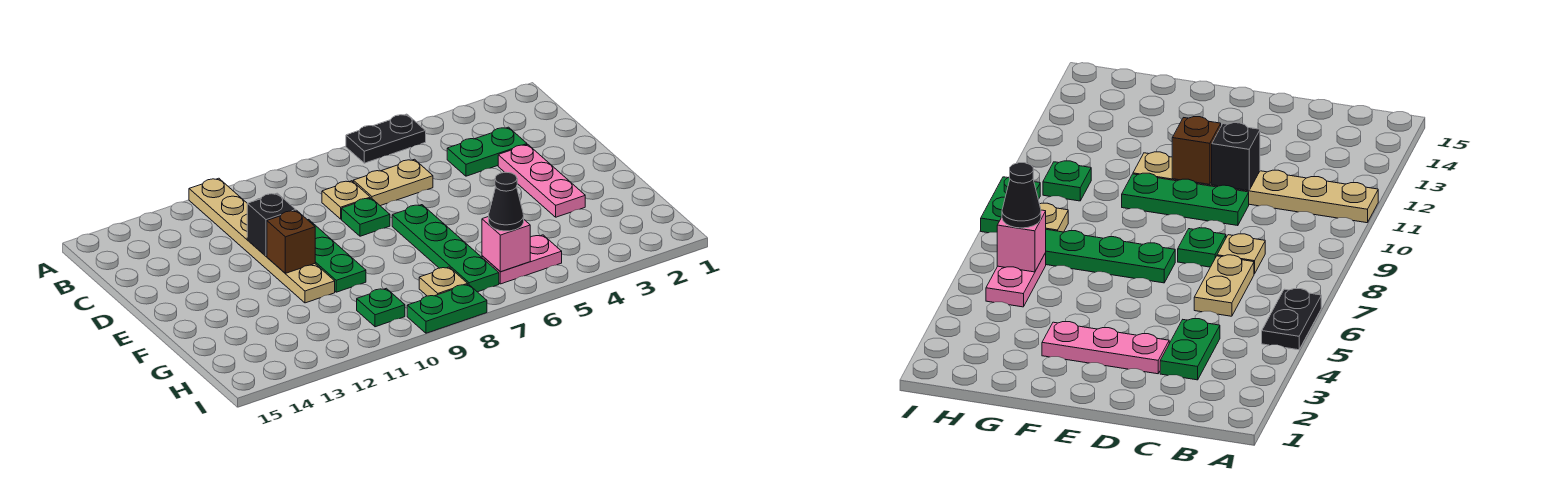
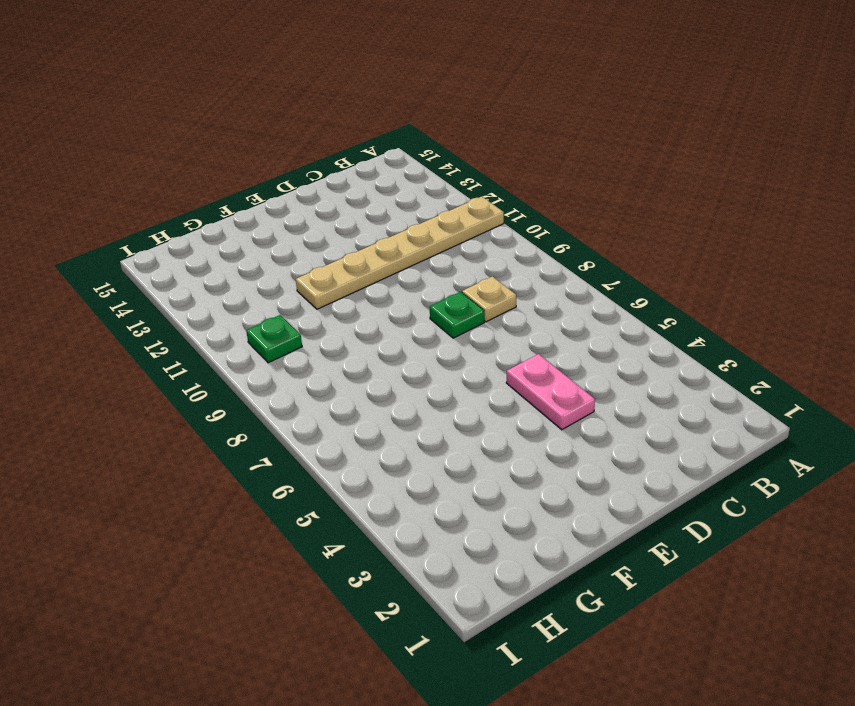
pink 1x2 plate [506,354,595,430] -> pink 1x2 plate moved to [482,235,562,284]
none -> black 1x2 plate [346,114,426,163]
none -> green 1x2 plate [447,127,527,176]
none -> tan 1x2 plate [353,159,433,206]

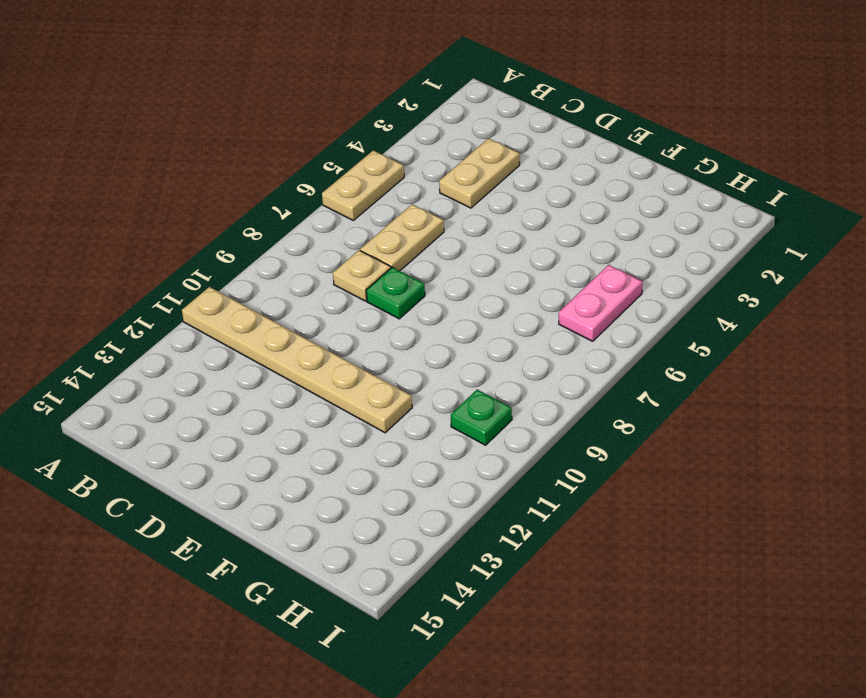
tan 1x2 plate [322,150,404,220] -> black 1x2 plate [346,114,426,163]
tan 1x2 plate [439,138,520,208] -> green 1x2 plate [447,127,527,176]
none -> pink 1x3 plate [498,145,585,217]
none -> green 1x3 plate [308,220,366,292]
none -> green 1x4 plate [392,205,499,292]

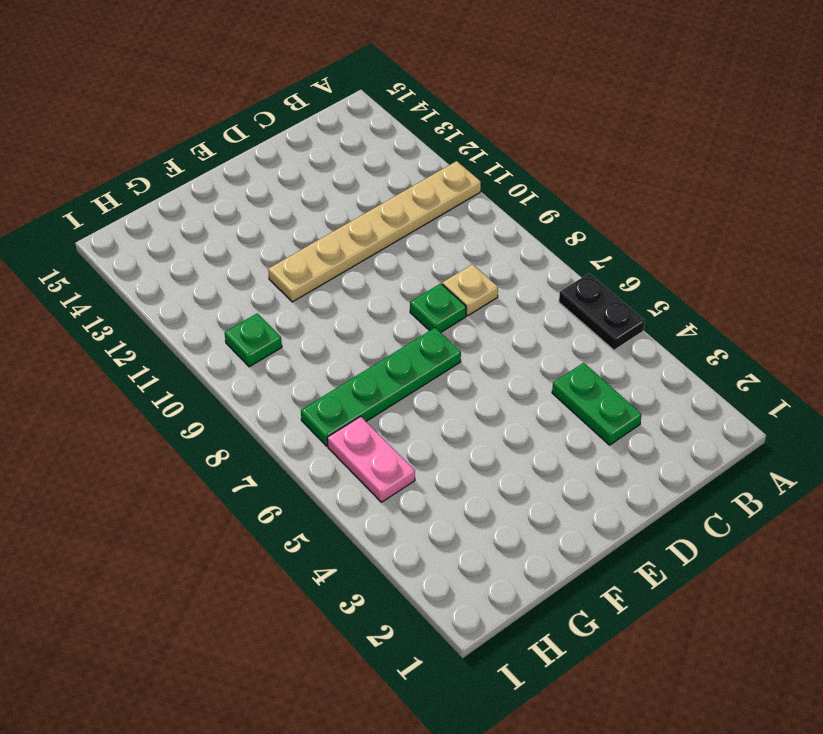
none -> tan 1x2 plate [353,159,433,206]
none -> pink 1x3 plate [498,145,585,217]
none -> green 1x3 plate [308,220,366,292]

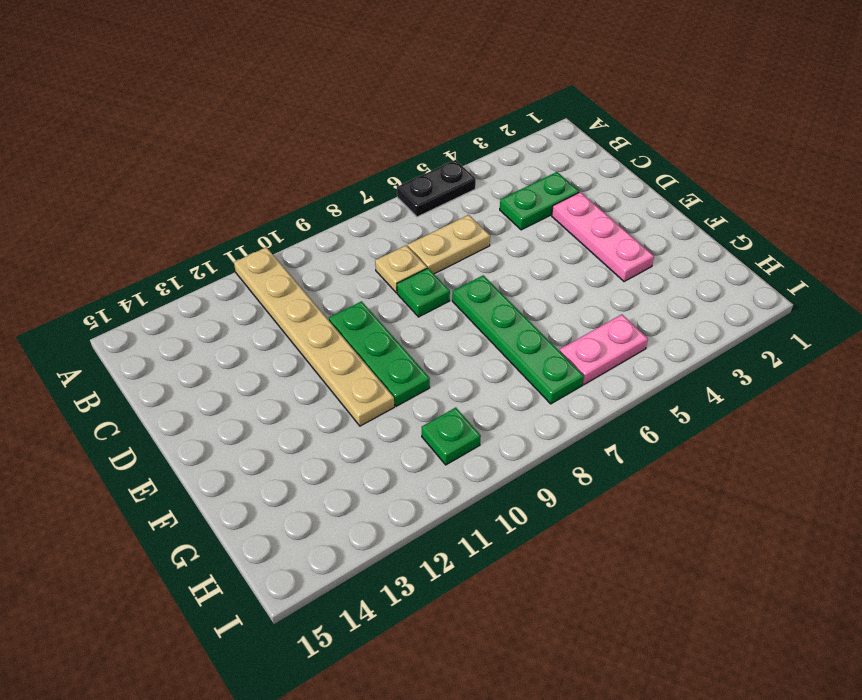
none -> tan 1x1 plate [419,267,468,296]
none -> green 1x2 plate [407,284,487,333]
none -> black 1x1 brick [247,193,296,256]

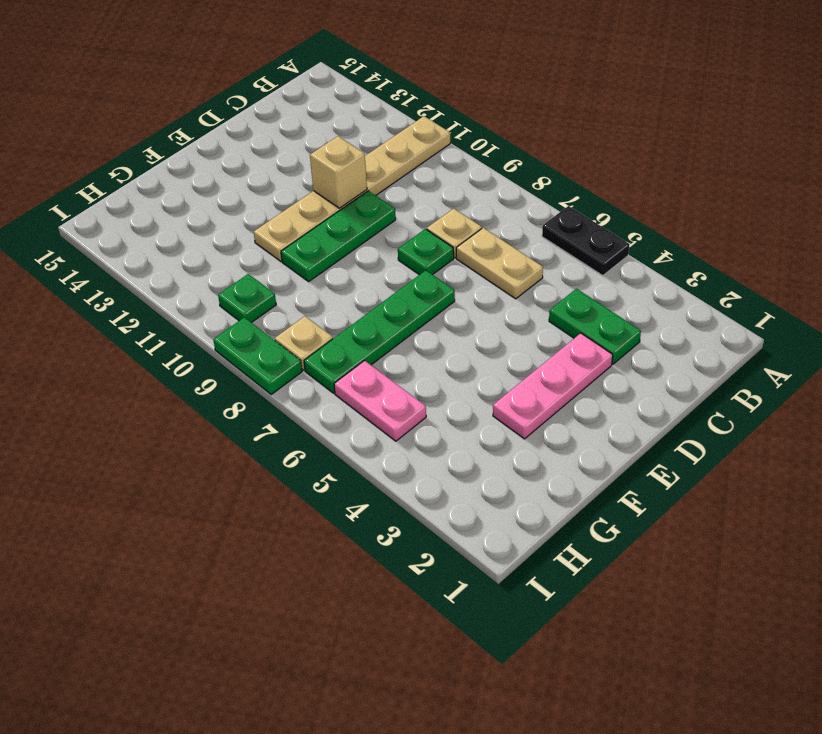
tan 1x1 brick [310,136,367,208] -> black 1x1 brick [247,193,296,256]
none -> brown 1x1 brick [267,210,315,273]
none -> pink 1x1 brick [482,217,530,272]
none -> black 1x1 cone [489,172,524,231]

